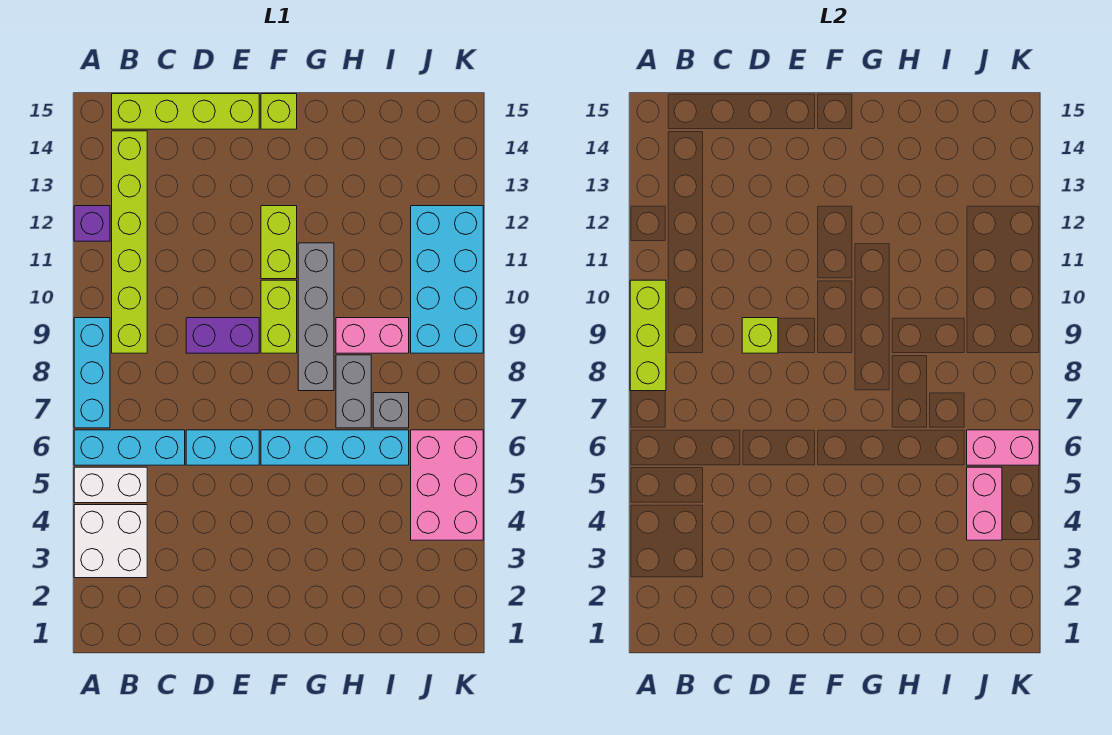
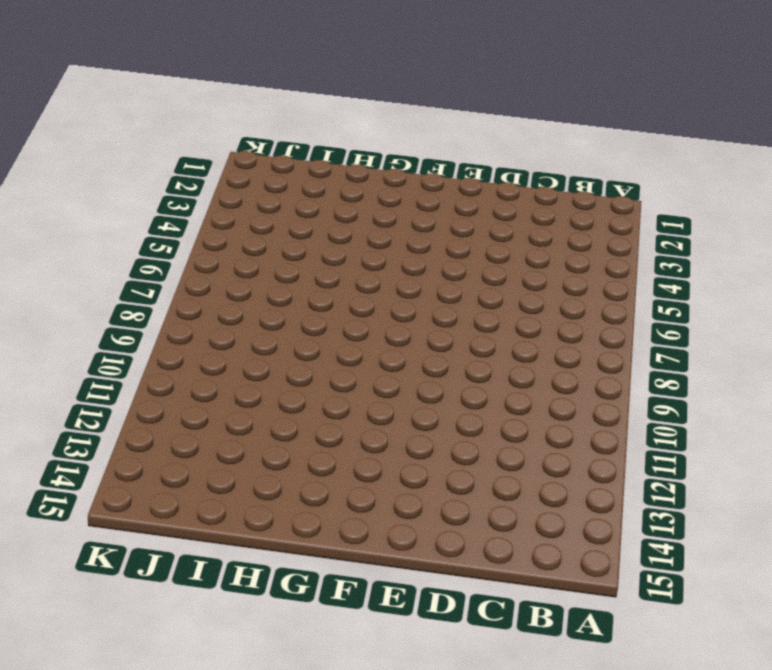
none -> white 2x2 brick [74,505,147,578]
none -> white 1x2 brick [74,467,147,503]
none -> cyan 1x3 brick [74,430,185,465]

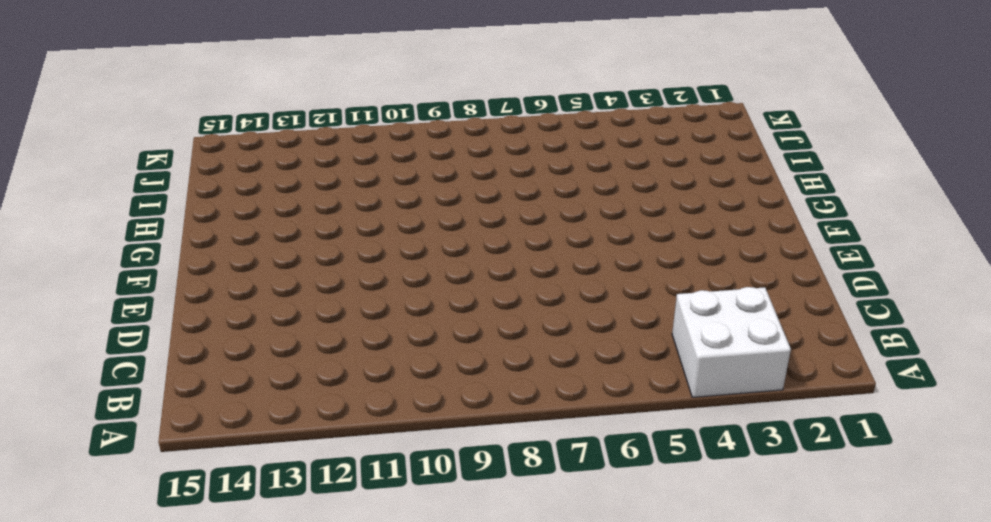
none -> white 1x2 brick [74,467,147,503]
none -> cyan 1x3 brick [74,430,185,465]
none -> cyan 1x3 brick [74,318,110,428]

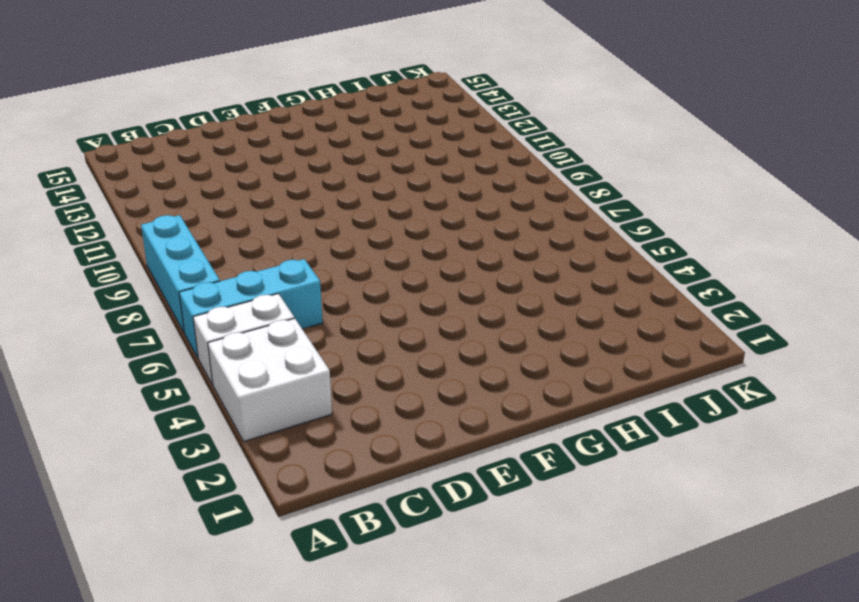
none -> purple 1x1 brick [74,206,110,241]
none -> lime 1x6 brick [112,131,147,353]
none -> lime 1x4 brick [112,94,259,129]

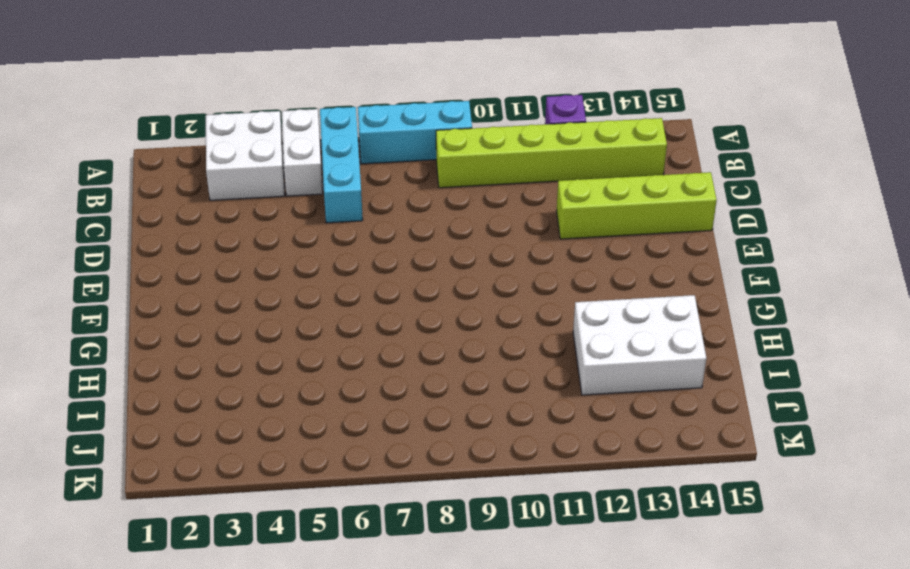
lime 1x4 brick [557,172,717,239] -> lime 1x4 brick turned to [112,94,259,129]
white 2x3 brick [573,295,706,395] -> none
none -> cyan 1x2 brick [186,430,259,465]
none -> purple 1x2 brick [186,318,259,353]
none -> cyan 1x4 brick [261,430,409,465]

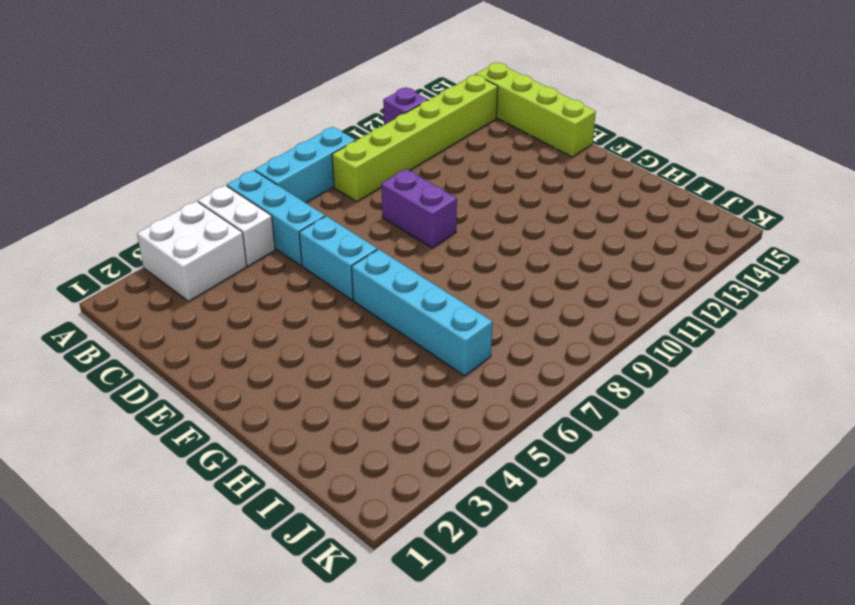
none -> lime 1x2 brick [261,280,297,353]
none -> lime 1x2 brick [261,206,297,279]
none -> lime 1x1 brick [261,94,297,129]

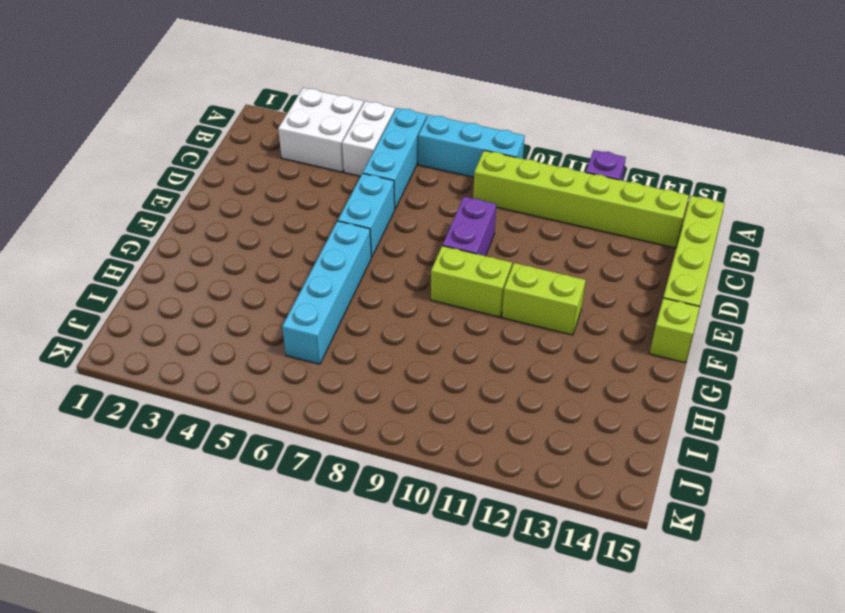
none -> grey 1x4 brick [298,243,334,391]
none -> grey 1x2 brick [336,355,371,428]
none -> pink 1x2 brick [336,318,409,353]

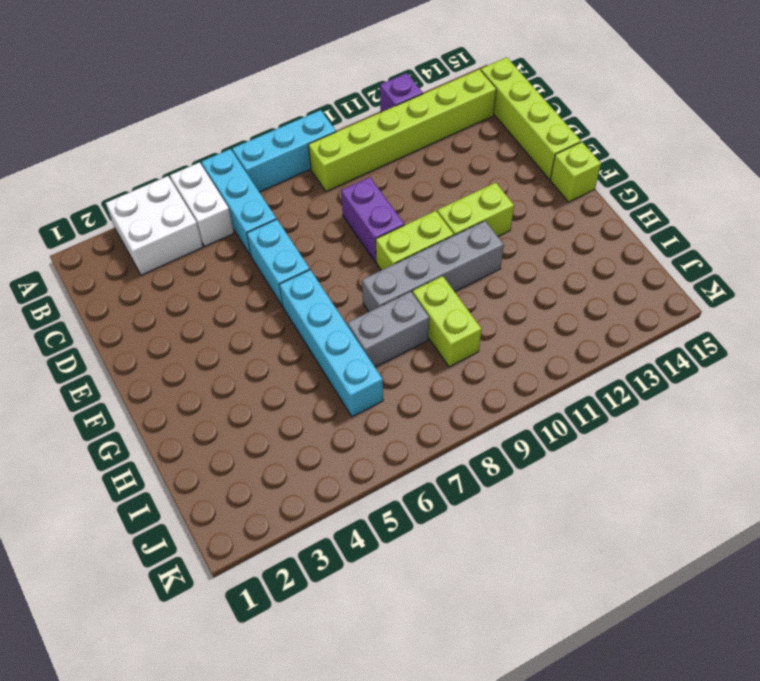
lime 1x2 brick [413,276,482,367] -> pink 1x2 brick [336,318,409,353]
none -> grey 1x1 brick [373,393,409,428]
none -> pink 2x3 brick [411,430,483,540]
none -> cyan 2x4 brick [411,206,483,353]

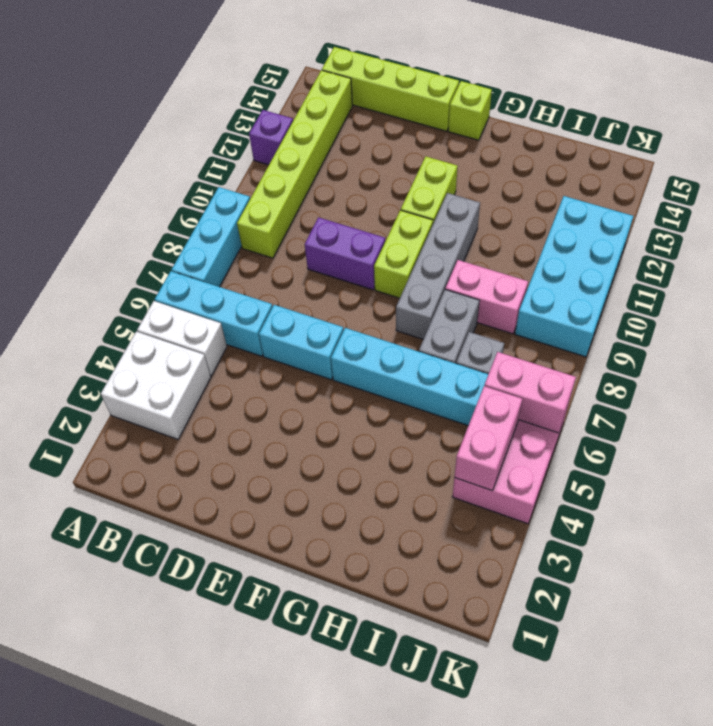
none -> lime 1x3 brick [630,280,666,391]
none -> lime 1x1 brick [742,318,778,353]

